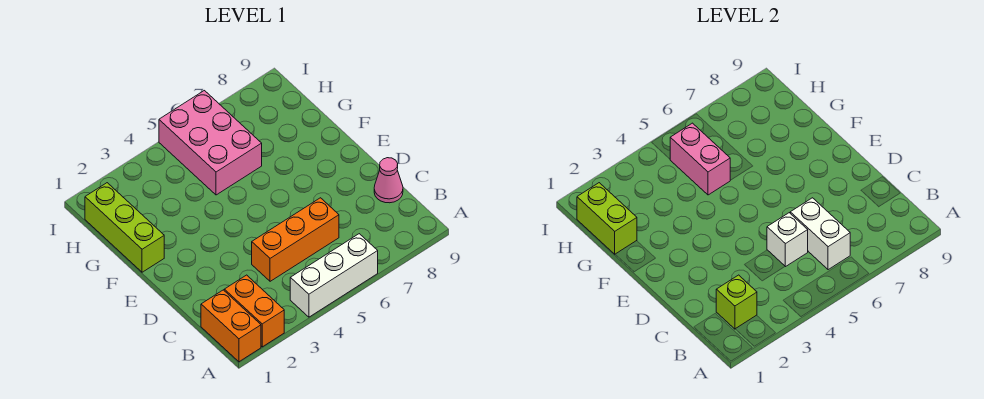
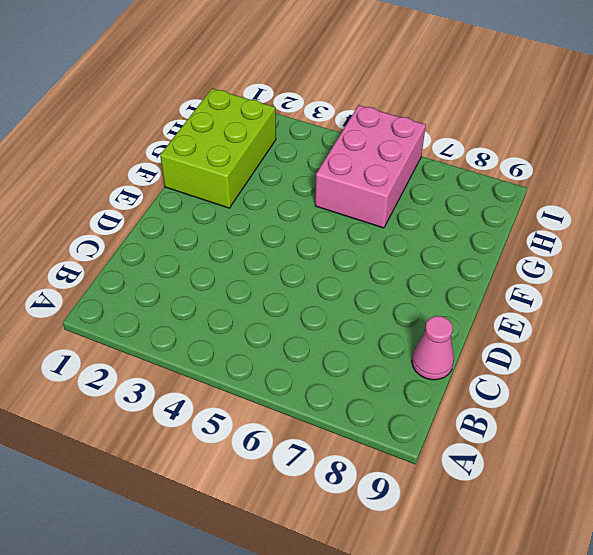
lime 2x3 brick [160,89,276,208] -> lime 1x3 brick [85,183,164,272]
none -> orange 1x2 brick [201,290,261,362]
none -> orange 1x2 brick [224,275,284,347]
none -> white 1x3 brick [290,234,378,317]

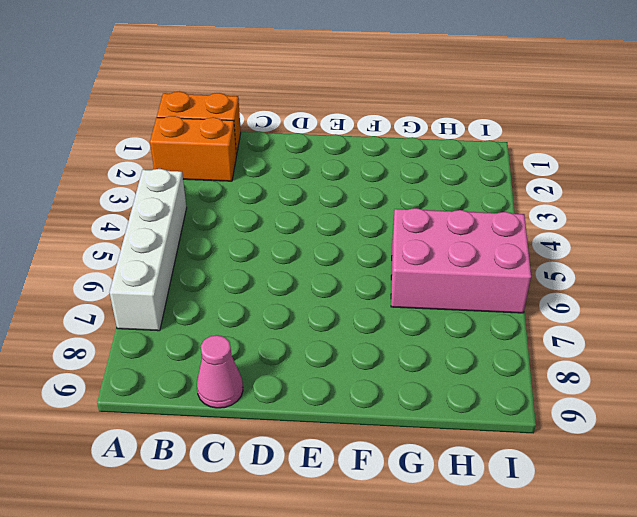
white 1x4 brick [109,169,187,331] -> white 1x3 brick [290,234,378,317]
none -> orange 1x3 brick [252,198,339,281]
none -> lime 1x3 brick [85,183,164,272]
none -> lime 1x1 brick [716,275,757,329]

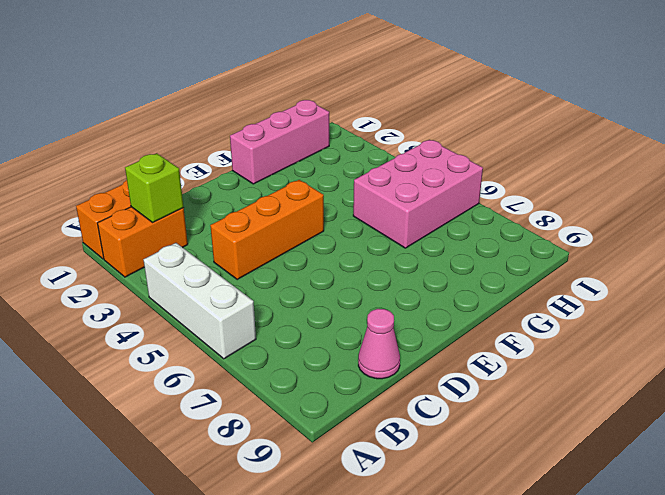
orange 1x3 brick [210,180,324,279] -> orange 1x3 brick turned to [252,198,339,281]
pink 1x3 brick [230,100,329,184] -> lime 1x3 brick [85,183,164,272]
none -> white 1x2 brick [790,198,850,270]
none -> white 1x1 brick [767,213,808,267]
none -> lime 1x2 brick [577,183,637,254]

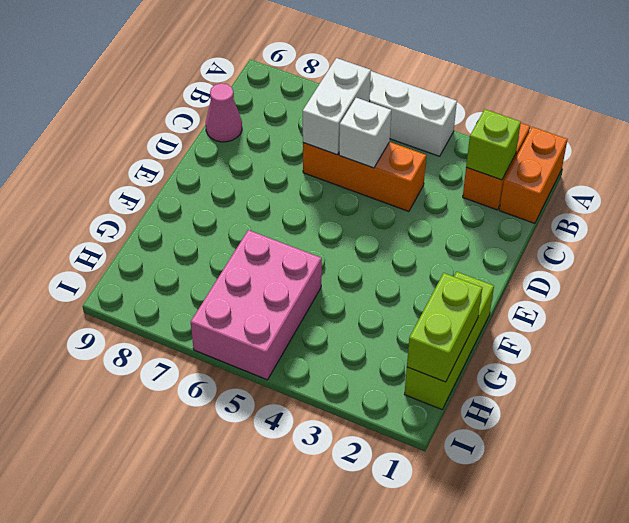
none -> pink 1x2 brick [670,123,730,195]

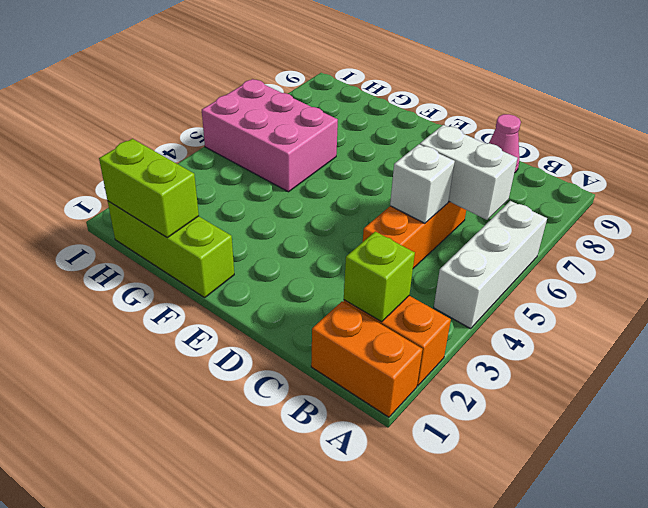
none -> pink 1x2 brick [670,123,730,195]

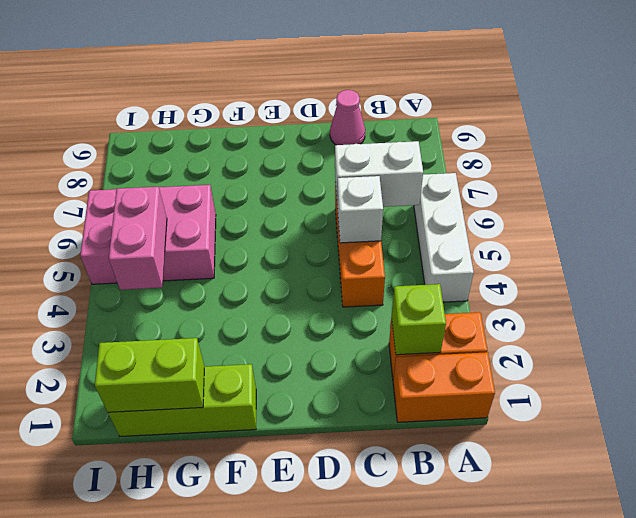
pink 1x2 brick [109,187,167,290] -> pink 1x2 brick turned to [670,123,730,195]

